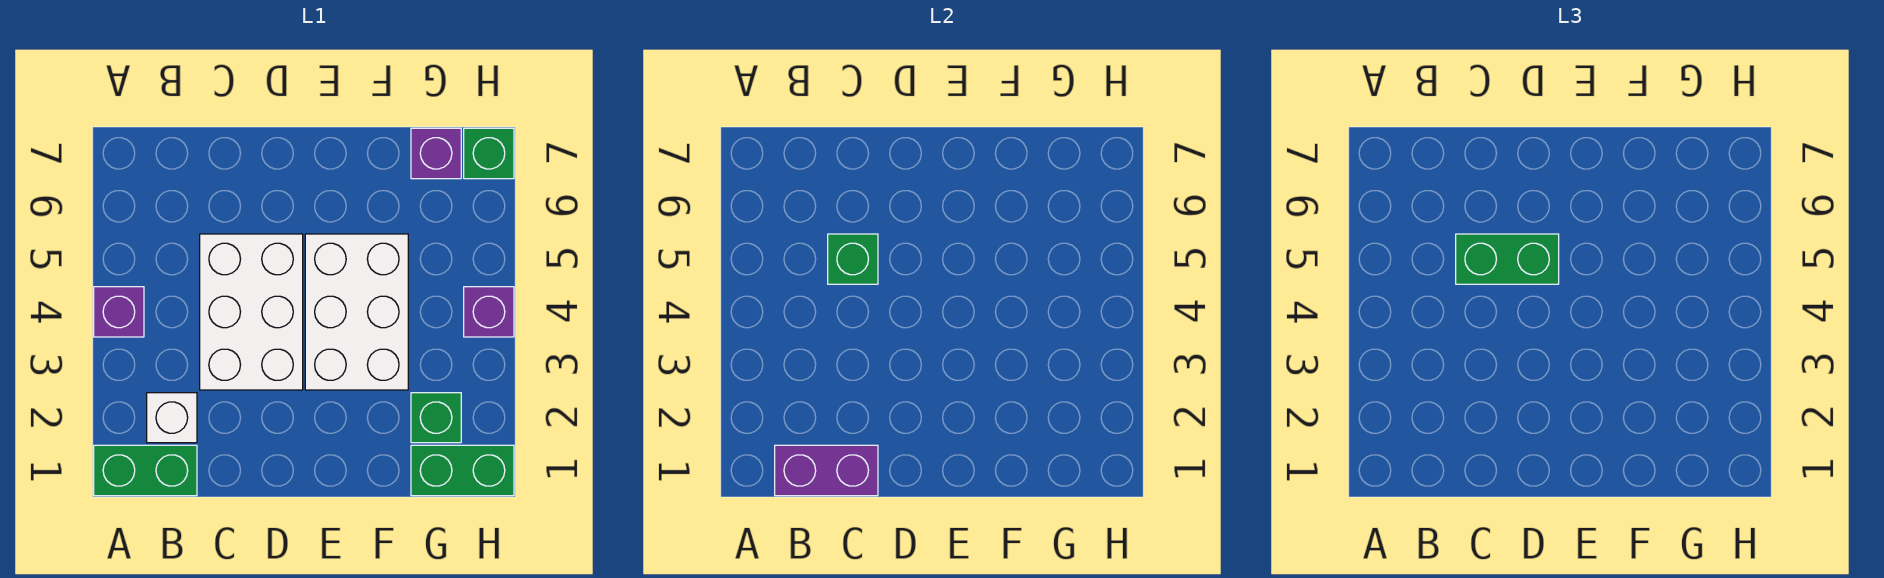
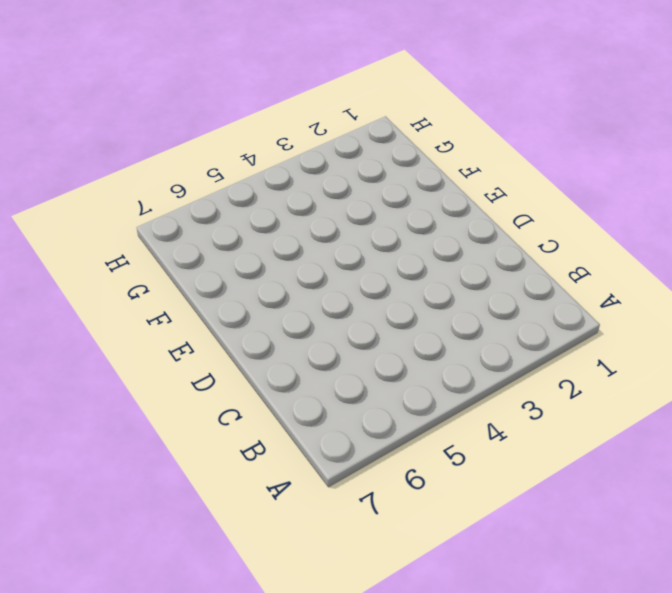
none -> green 1x2 brick [94,445,197,496]
none -> purple 1x1 brick [94,287,144,337]
none -> white 1x1 brick [147,393,197,443]

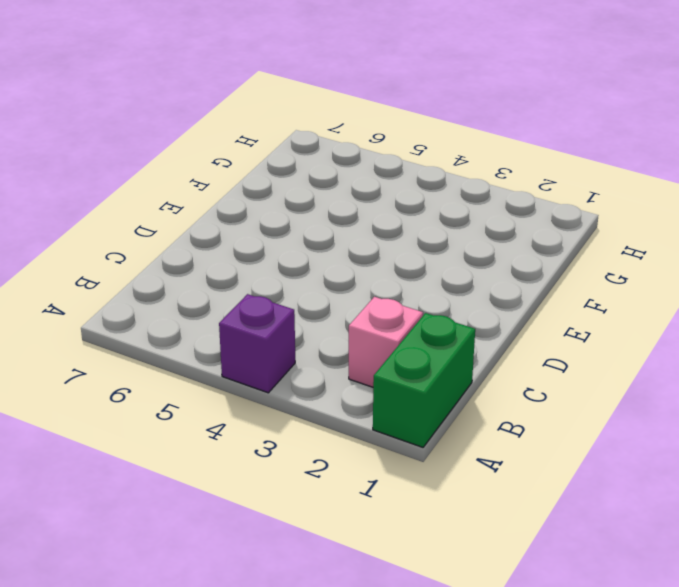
pink 1x1 brick [349,297,423,387] -> white 1x1 brick [147,393,197,443]
none -> white 2x3 brick [200,234,303,390]
none -> white 2x3 brick [305,234,408,390]
none -> green 1x2 brick [411,445,514,496]

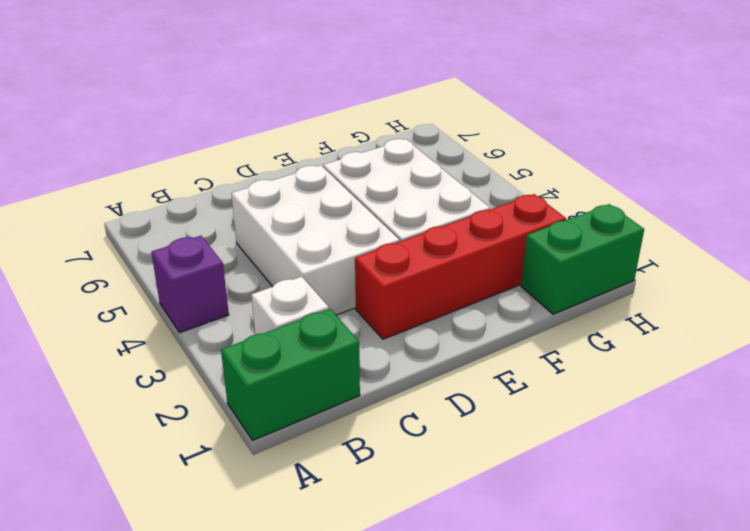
red 1x4 brick [355,194,566,339] -> green 1x1 brick [411,393,461,443]
none -> purple 1x1 brick [411,128,461,179]
none -> purple 1x1 brick [464,287,514,337]
none -> green 1x1 brick [464,128,514,179]

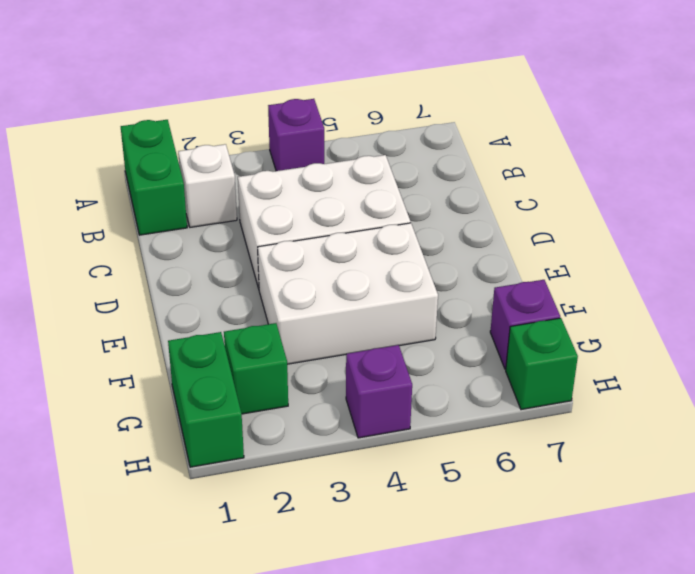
none -> purple 1x2 brick [775,445,878,496]
none -> green 1x1 brick [828,234,878,284]
none -> green 1x2 brick [1456,234,1559,284]

